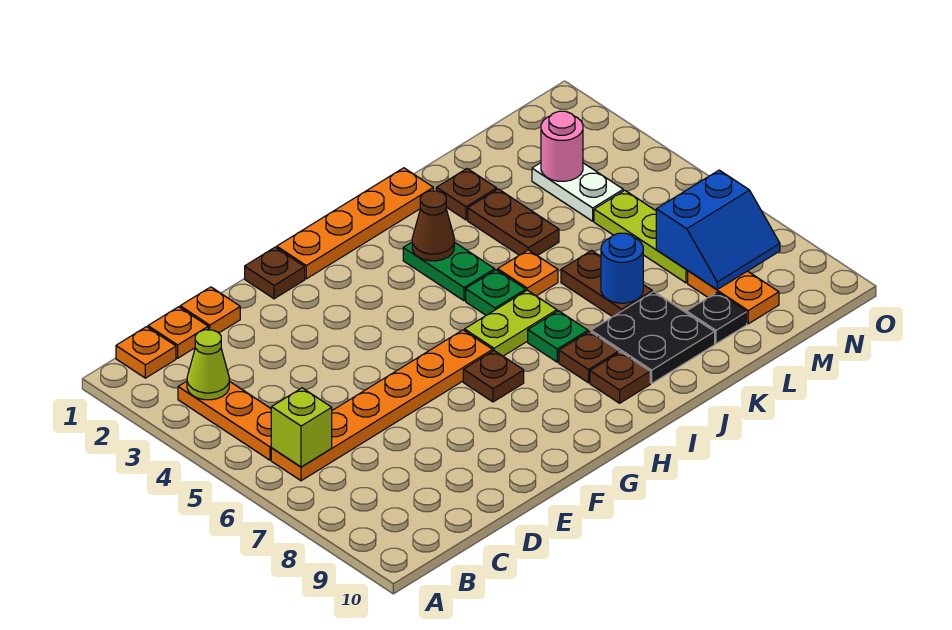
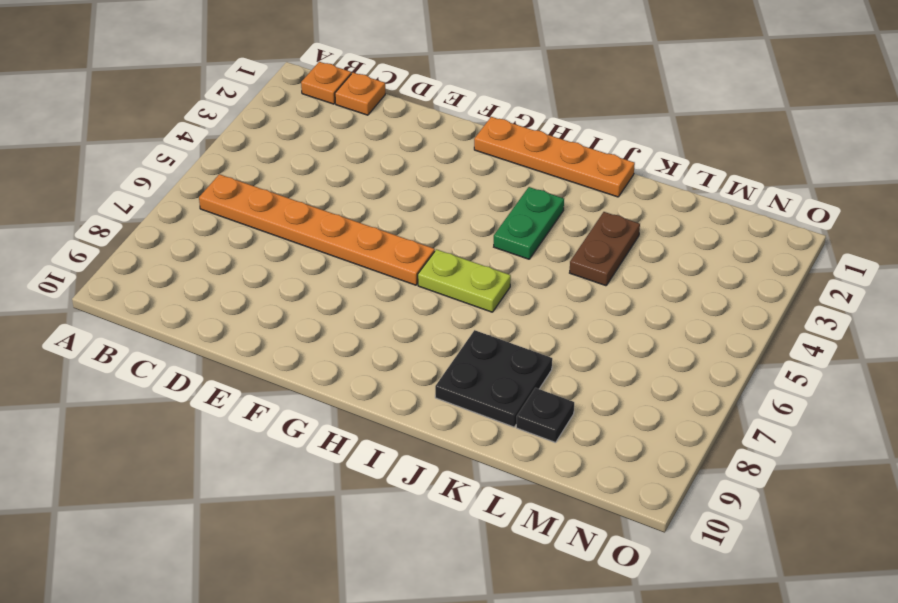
none -> orange 1x3 plate [178,381,271,460]
none -> orange 1x1 plate [180,287,240,333]
none -> brown 1x1 plate [245,247,305,299]

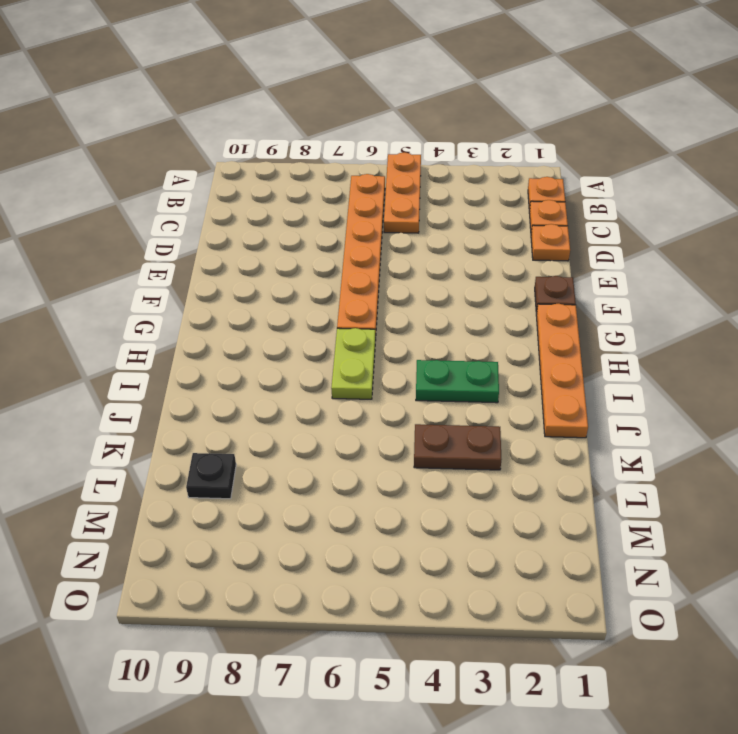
orange 1x3 plate [384,152,421,233] -> orange 1x3 plate turned to [178,381,271,460]
none -> brown 1x1 plate [463,351,524,402]
none -> green 1x1 plate [466,270,526,315]
none -> green 1x1 plate [528,311,588,362]

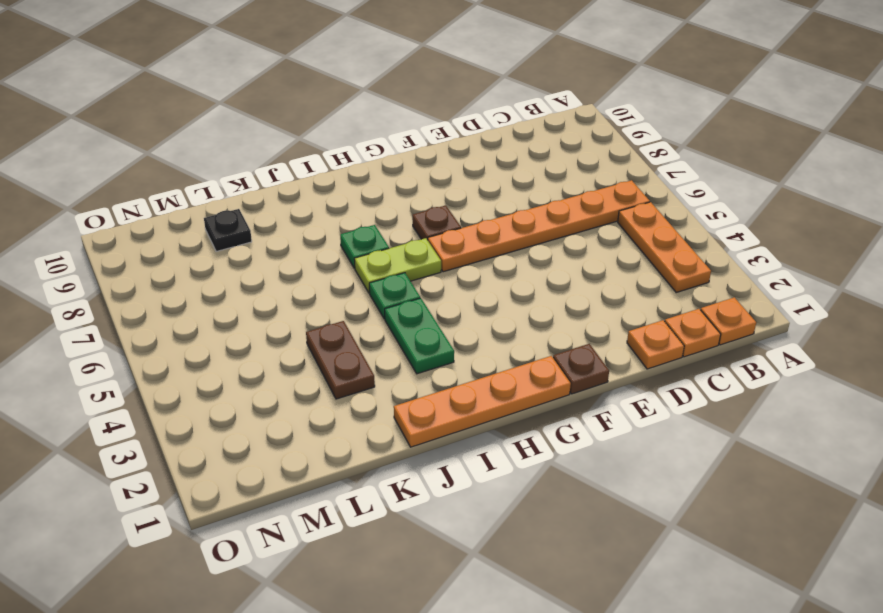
none -> brown 1x1 plate [559,331,619,383]
none -> brown 1x1 plate [590,352,650,403]
none -> orange 1x1 plate [498,250,558,296]

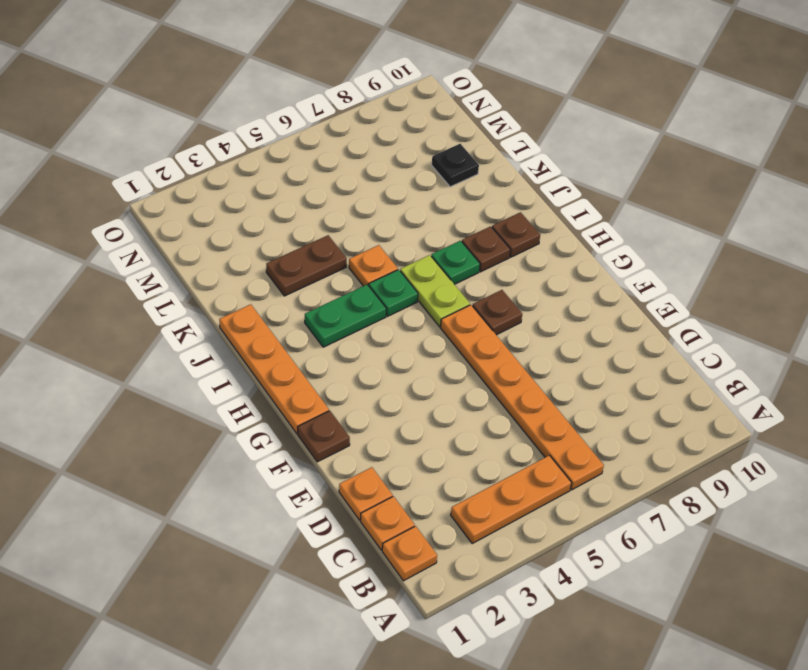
none -> black 2x2 plate [591,292,715,383]
none -> brown 1x1 plate [436,169,497,220]
none -> brown 1x2 plate [561,251,652,317]

